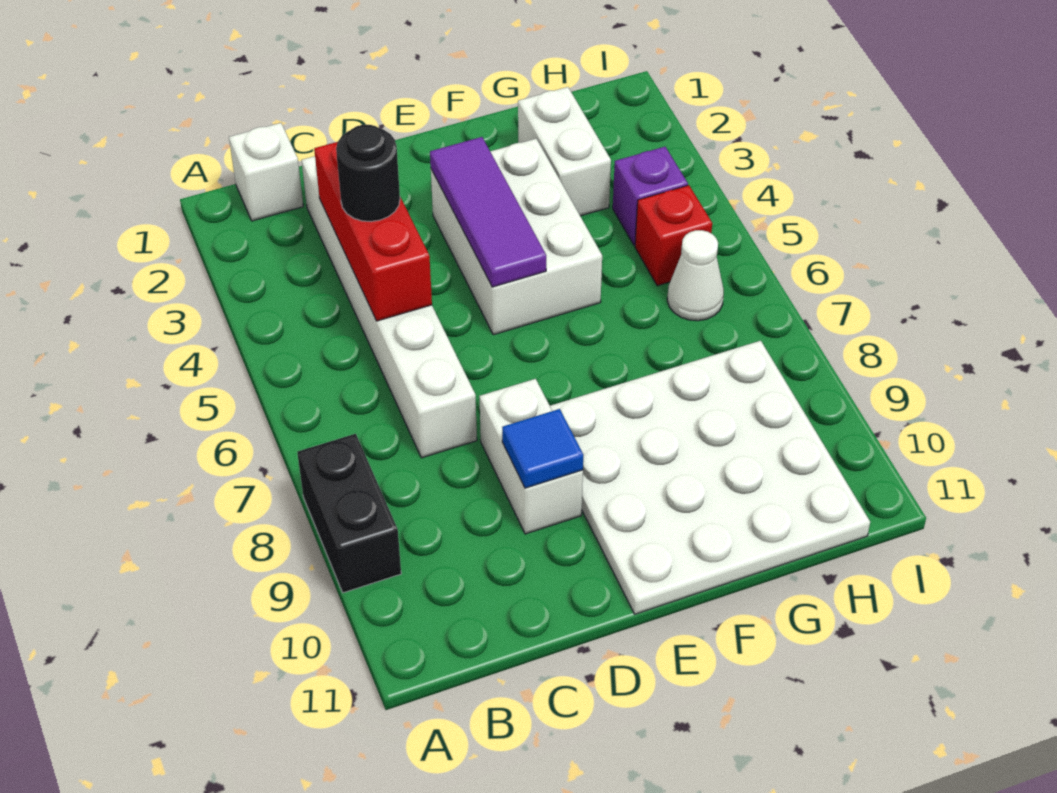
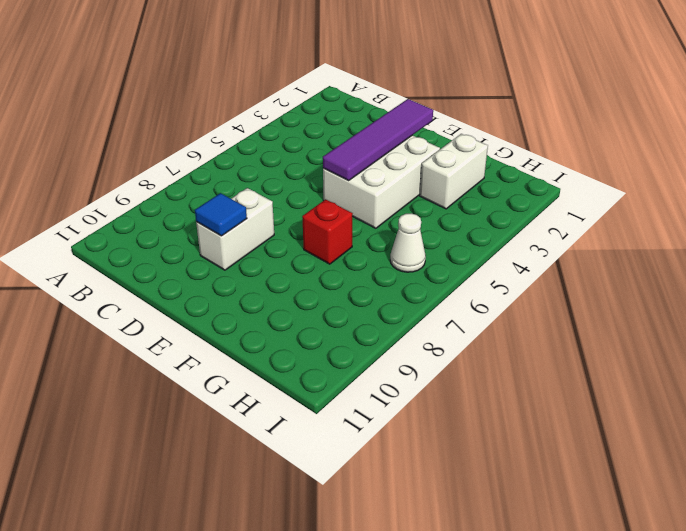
purple 1x4 tile [323,99,433,181] -> purple 1x3 tile [430,137,546,287]
red 1x1 brick [302,199,353,264] -> red 1x1 brick moved to [635,185,712,286]
none -> black 1x2 brick [297,434,401,593]
none -> white 1x1 brick [229,123,303,221]
none -> white 1x6 brick [302,156,477,458]

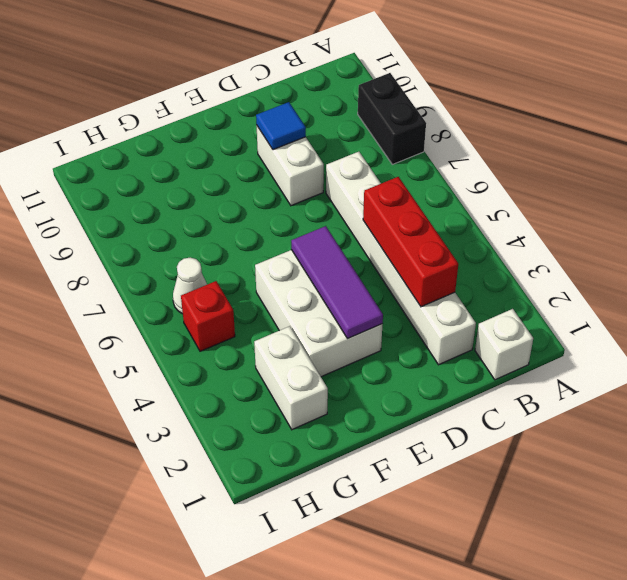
none -> white 4x4 plate [550,341,870,614]
none -> purple 1x1 brick [613,147,688,246]
none -> black 1x1 round brick [336,125,400,222]

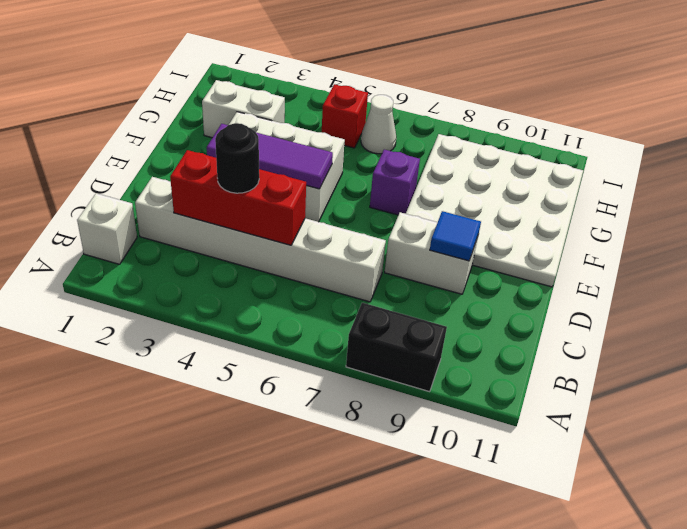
purple 1x1 brick [370,150,420,215] -> purple 1x1 brick moved to [613,147,688,246]

